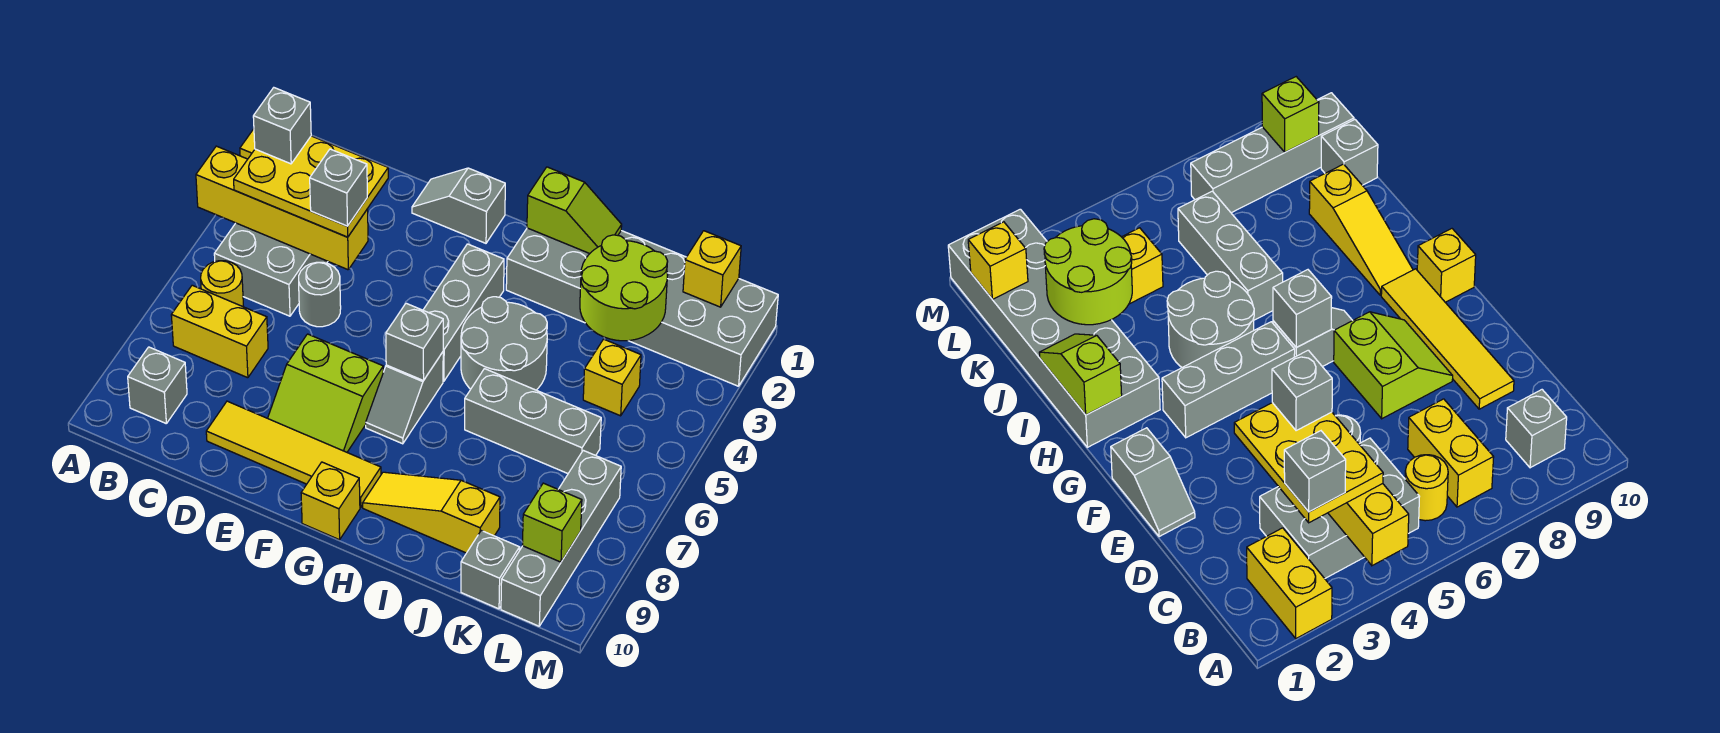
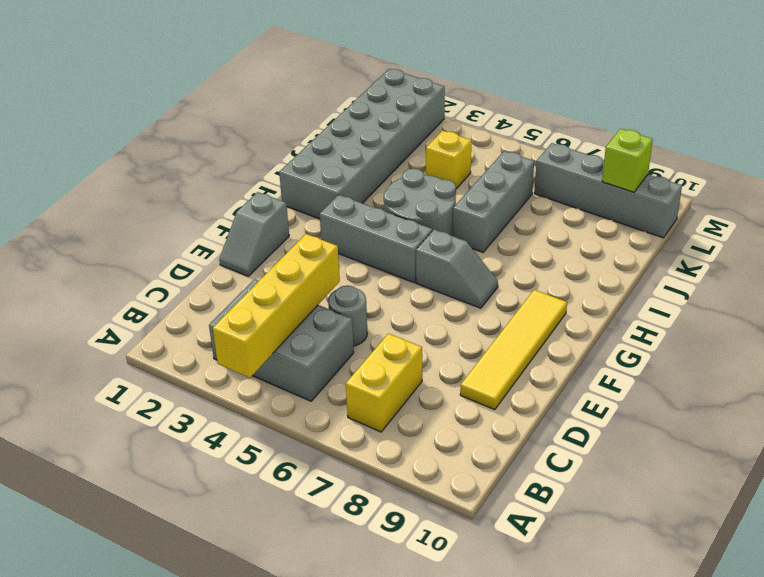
none -> yellow 1x2 brick [1247,528,1332,638]
none -> yellow 1x1 round brick [201,261,243,307]
none -> grey 1x1 brick [128,347,187,423]

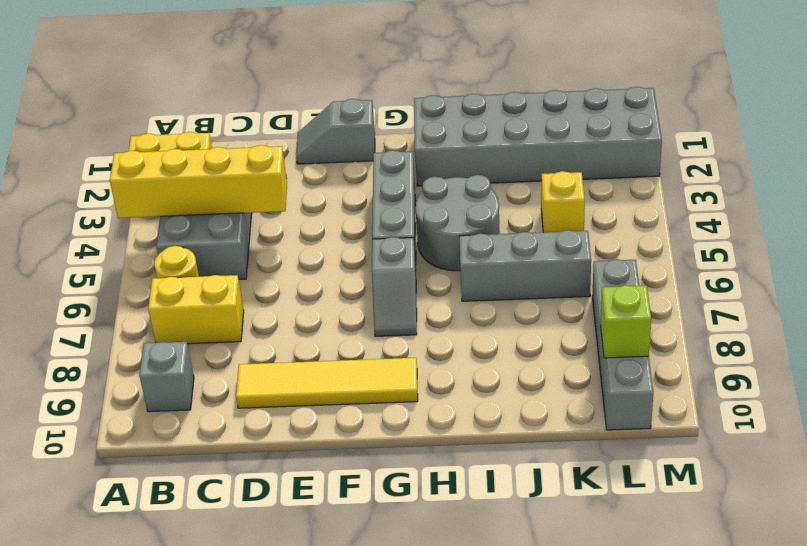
none -> grey 1x1 round brick [299,262,341,327]
none -> lime 2x2 slope [268,334,383,452]
none -> yellow 1x1 brick [301,462,360,540]

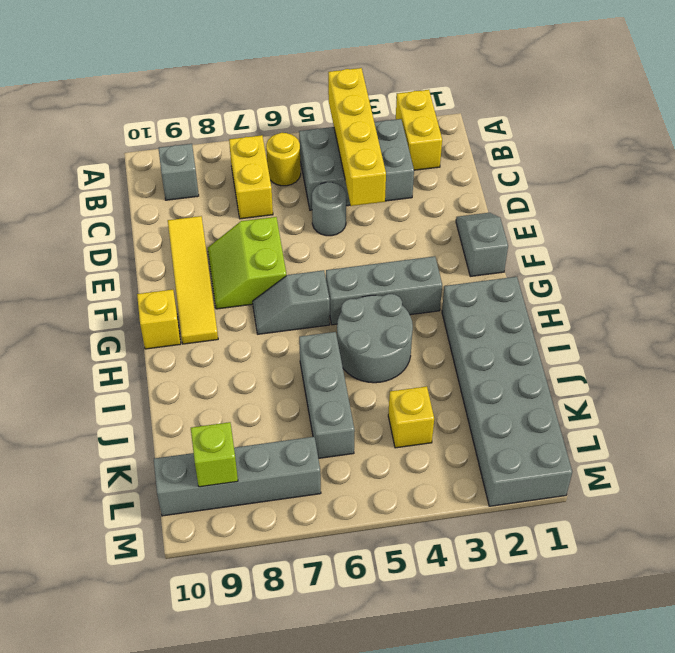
none -> yellow 1x3 slope [363,472,500,553]
none -> grey 1x1 brick [461,531,520,609]
none -> grey 1x1 brick [386,303,443,381]

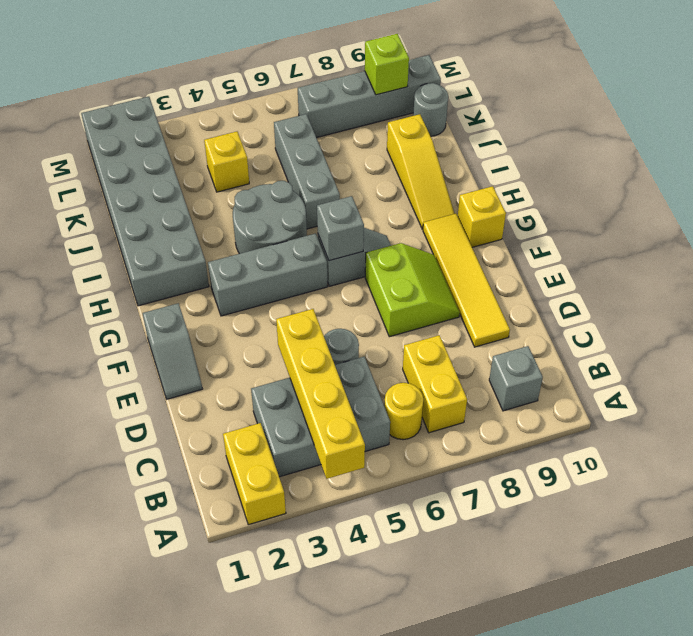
grey 1x1 round brick [413,83,448,136] -> grey 1x1 brick [461,531,520,609]
none -> lime 1x2 slope [527,167,622,254]
none -> lime 2x2 round brick [580,235,668,341]
none -> yellow 1x1 brick [683,231,741,307]

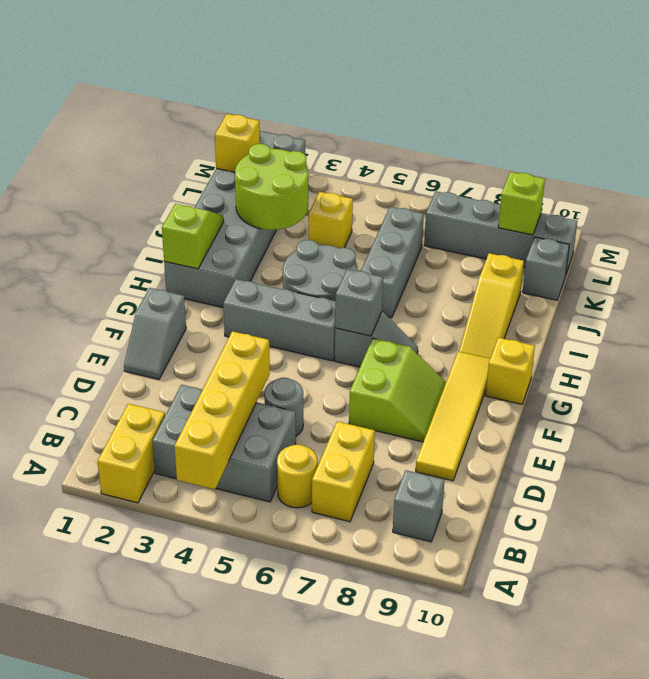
none -> yellow 2x3 plate [234,136,388,237]
none -> grey 1x1 brick [253,88,311,164]
none -> grey 1x1 brick [310,149,367,226]

